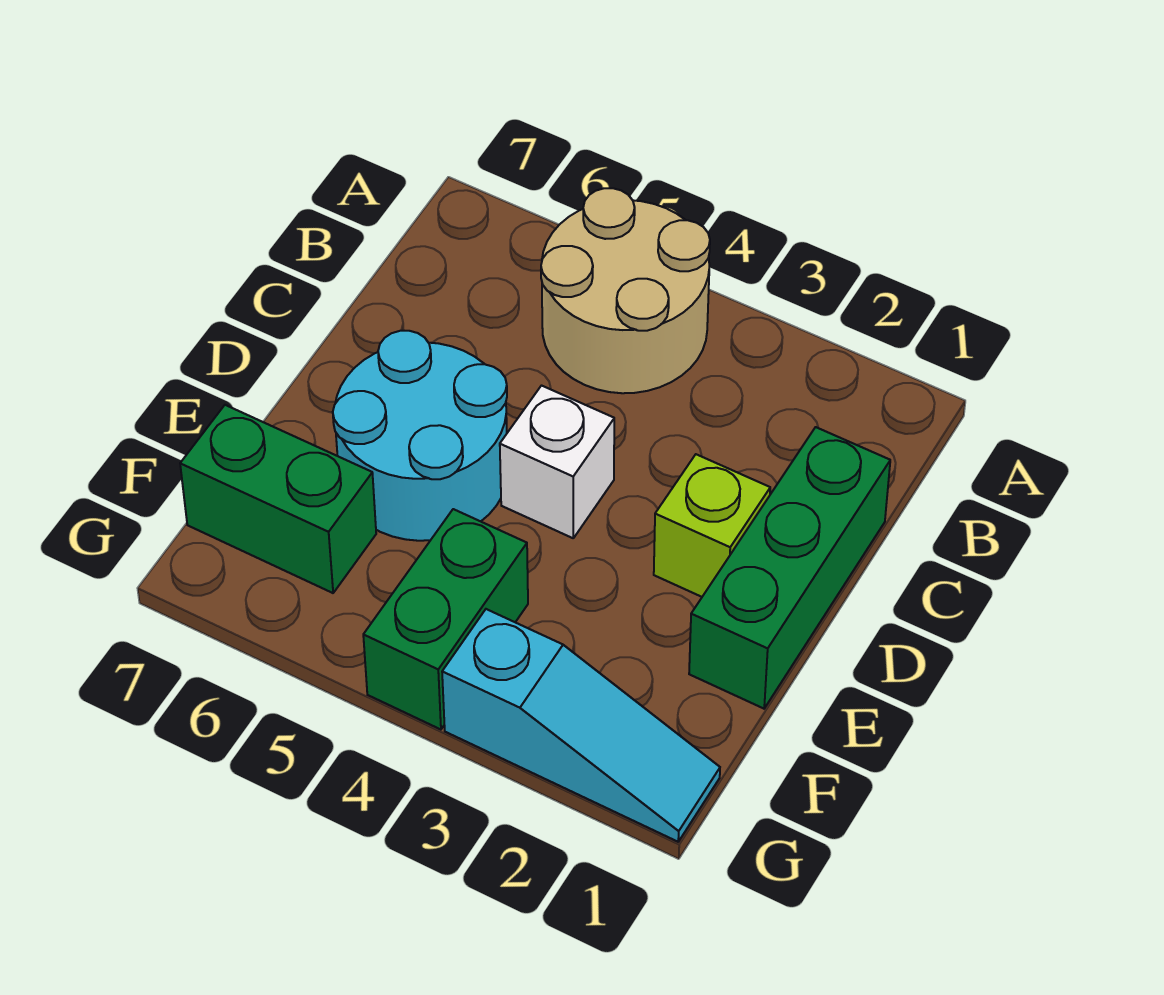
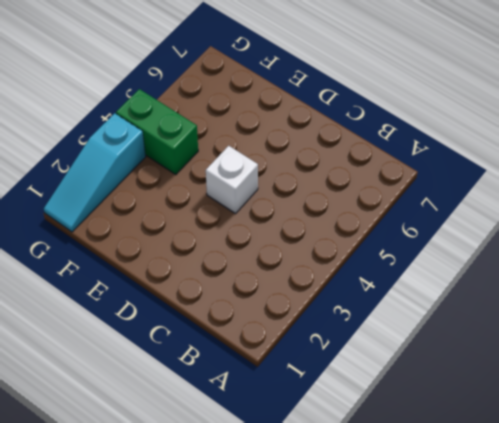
none -> tan 2x2 round brick [541,188,710,393]
none -> green 1x3 brick [689,427,890,709]

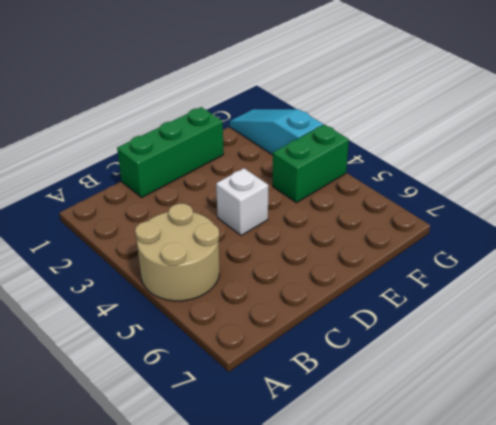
none -> lime 1x1 brick [654,454,770,597]
none -> cyan 2x2 round brick [333,331,507,541]

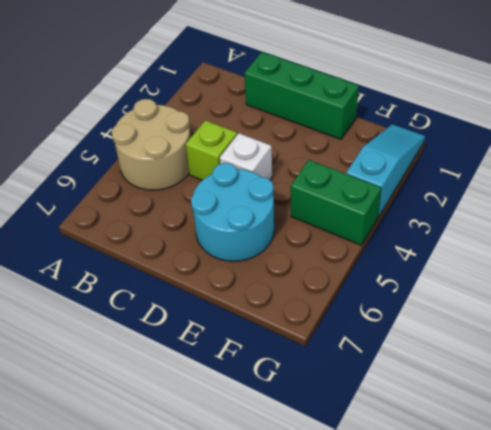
lime 1x1 brick [186,120,237,180] -> lime 1x1 brick moved to [654,454,770,597]
none -> green 1x2 brick [180,405,376,593]

